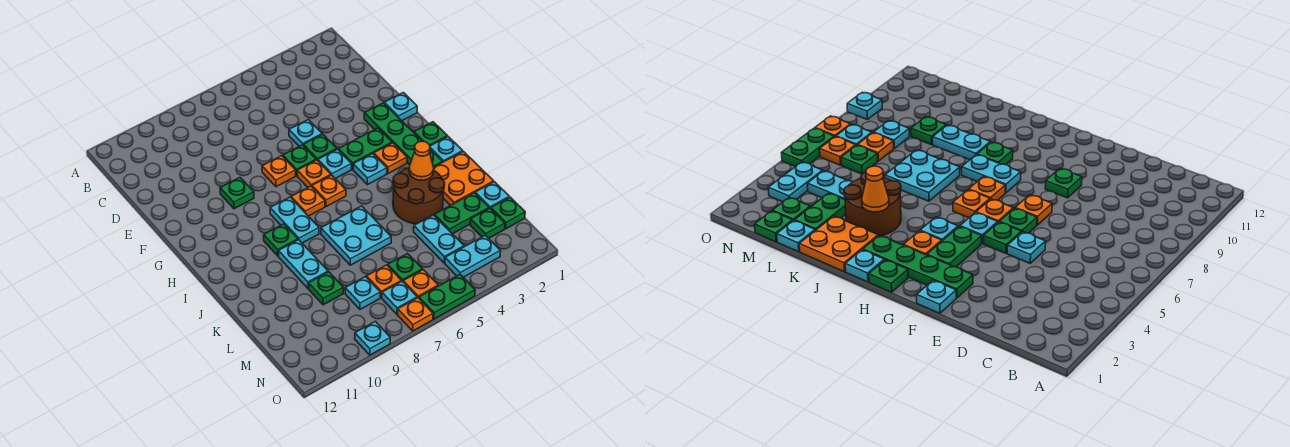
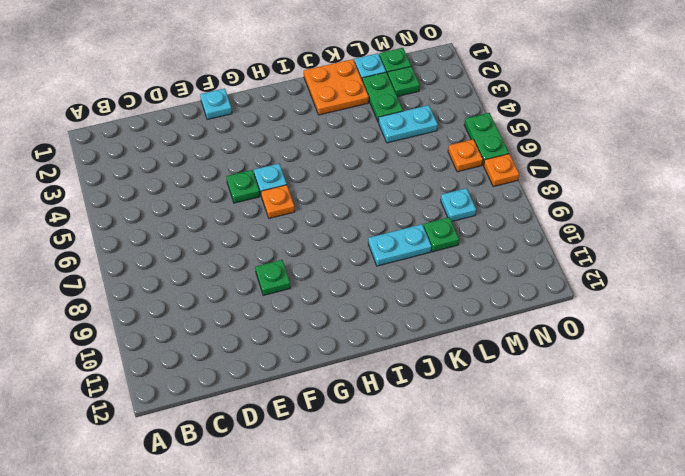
none -> cyan 1x1 plate [289,120,322,146]
none -> green 1x4 plate [364,103,443,167]
none -> green 1x1 plate [283,145,316,176]
none -> orange 1x1 plate [262,156,296,187]

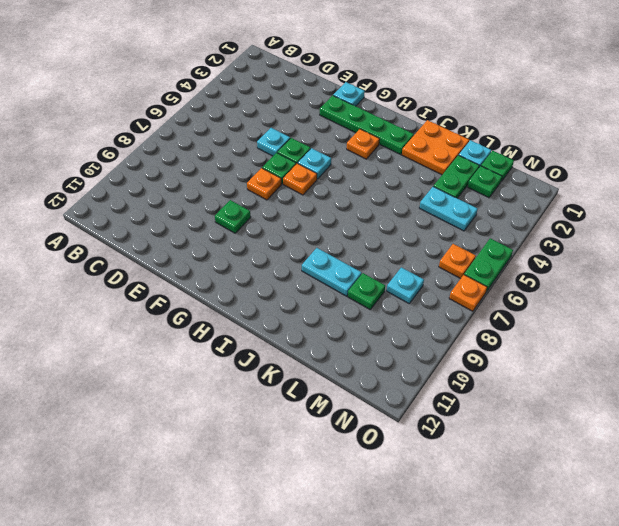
none -> green 1x2 plate [339,128,392,169]
none -> green 1x1 plate [414,122,447,146]
none -> cyan 1x1 plate [353,154,387,185]
none -> orange 1x1 plate [312,175,346,207]

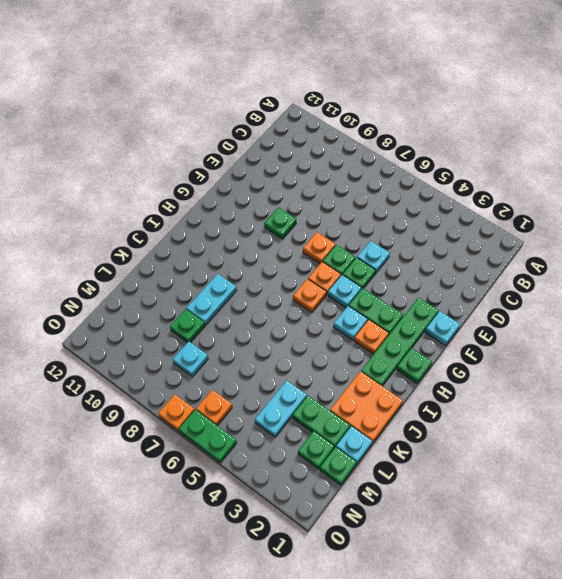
none -> orange 1x1 plate [291,186,325,216]
none -> cyan 1x2 plate [270,197,319,243]
none -> cyan 1x1 plate [430,137,463,162]
none -> green 1x1 plate [264,224,298,256]

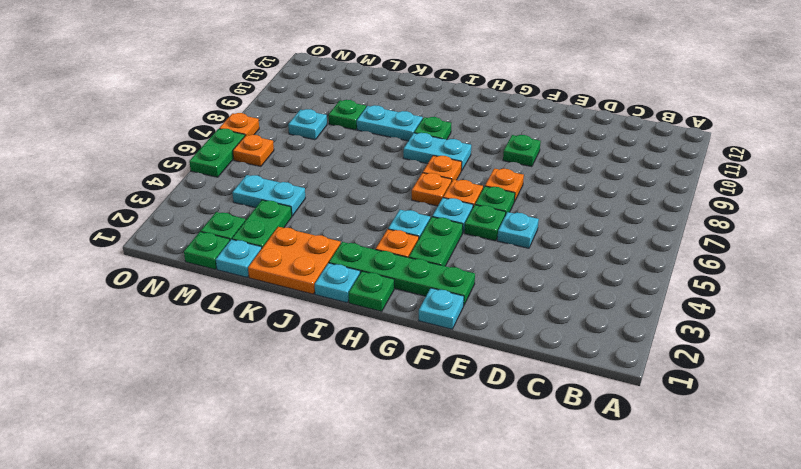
none -> brown 2x2 round brick [393,168,445,224]
none -> cyan 2x2 plate [321,206,391,265]
none -> green 1x1 plate [388,254,423,281]
none -> orange 1x1 plate [367,265,401,298]

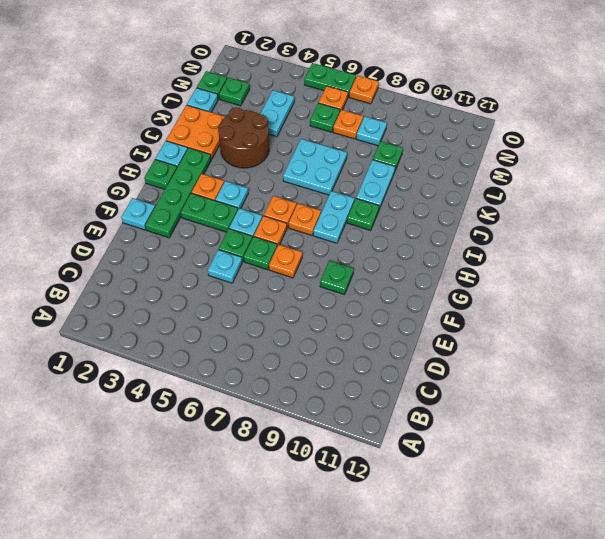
none -> green 1x2 plate [434,193,489,234]
none -> cyan 1x2 plate [445,235,501,277]
none -> cyan 1x1 plate [382,281,417,314]
none -> cyan 1x1 plate [355,321,390,355]

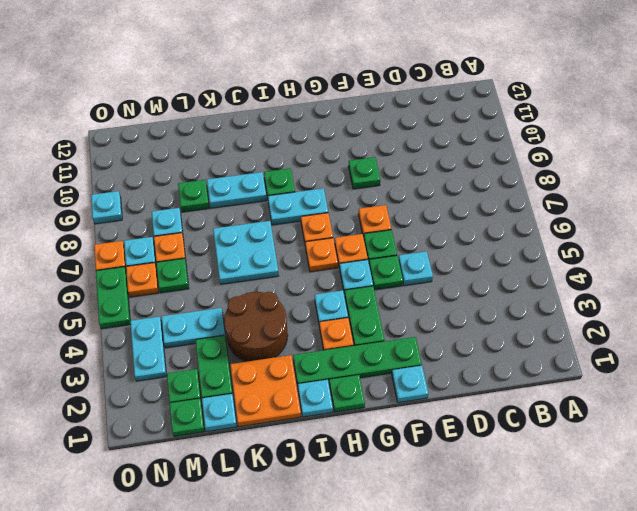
none -> orange 1x1 cone [409,141,434,180]

